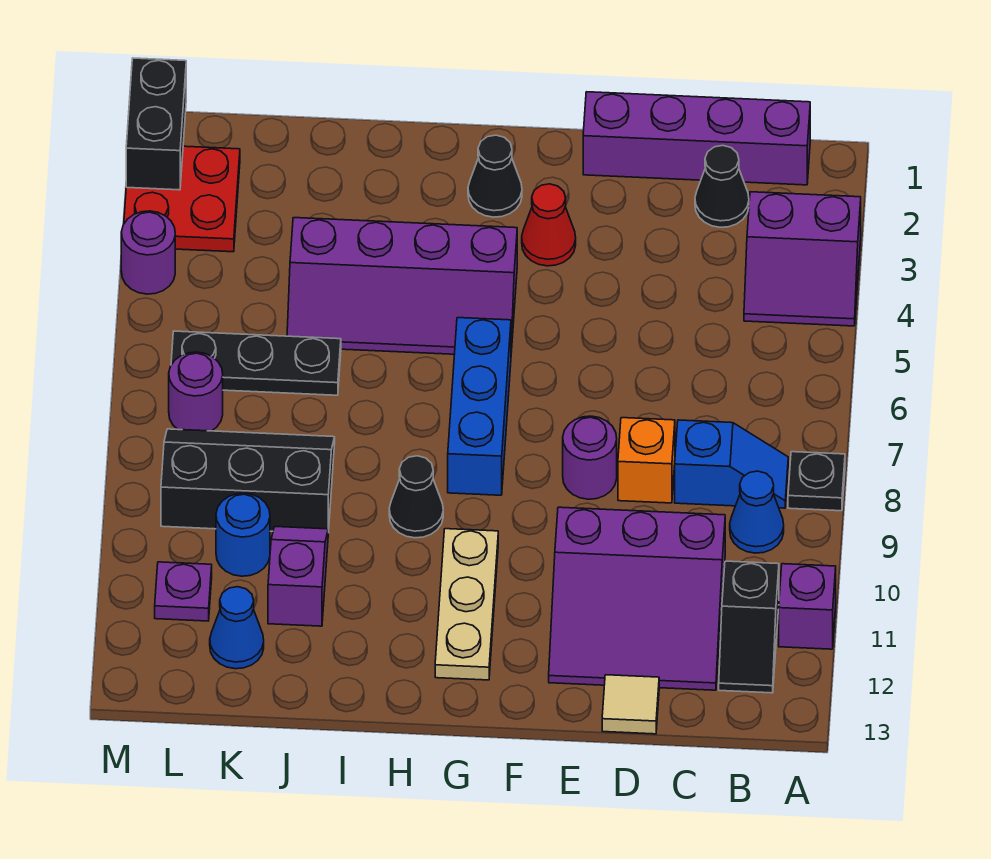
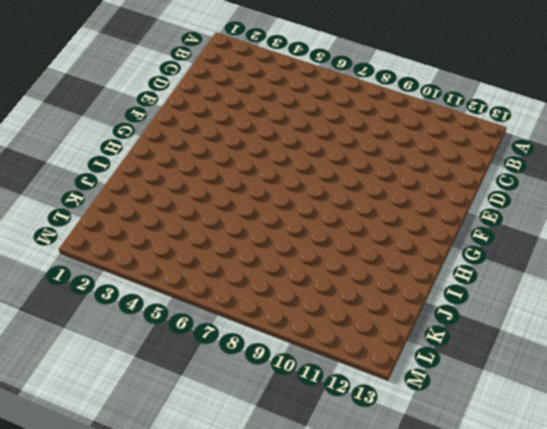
none -> purple 2x2 slope [744,192,861,326]
none -> black 1x1 plate [788,452,845,511]
none -> purple 1x1 brick [779,564,836,649]

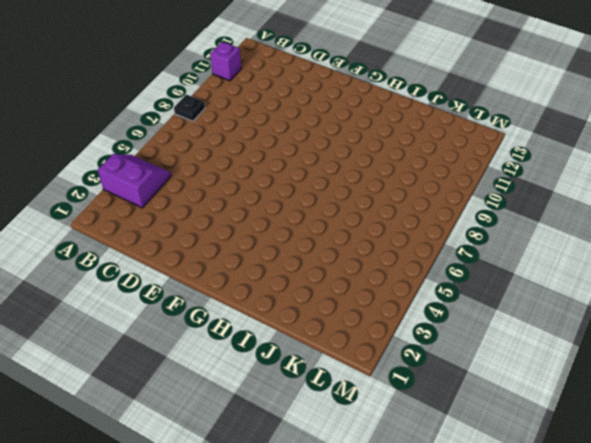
none -> purple 1x4 brick [583,92,810,185]
none -> blue 1x2 slope [675,420,788,508]
none -> blue 1x1 cone [730,471,784,553]

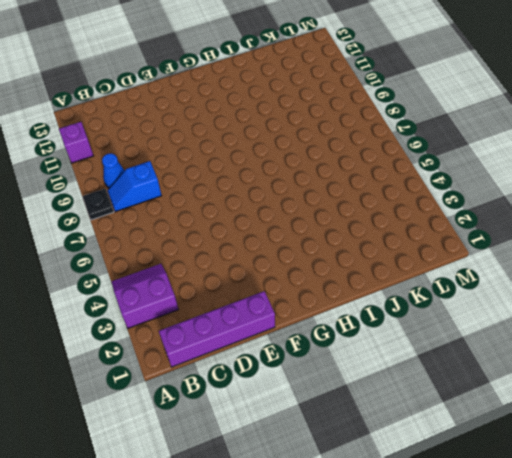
none -> black 1x2 slope [719,561,779,693]
none -> black 1x1 cone [695,146,749,227]
none -> purple 3x3 slope [549,507,725,690]

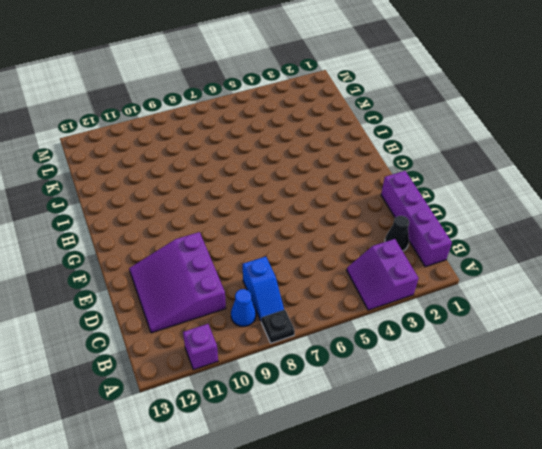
none -> black 1x2 slope [719,561,779,693]
none -> orange 1x1 brick [618,418,675,503]
none -> tan 1x1 tile [602,675,659,734]

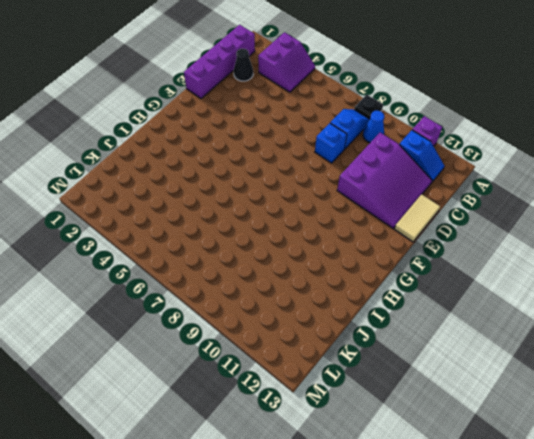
blue 1x2 slope [399,130,444,182] -> black 1x2 slope [719,561,779,693]
blue 1x1 brick [315,123,347,163] -> orange 1x1 brick [618,418,675,503]
tan 1x2 tile [394,194,440,242] -> tan 1x1 tile [602,675,659,734]
none -> purple 1x1 round brick [563,416,617,499]
none -> red 1x1 cone [522,184,576,266]
none -> black 1x1 cone [468,135,522,217]

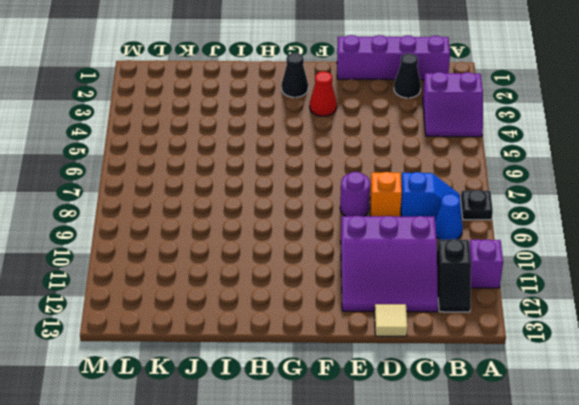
none -> purple 2x4 slope [287,218,517,354]
none -> blue 1x3 brick [448,318,511,495]
none -> tan 1x3 plate [435,529,498,680]

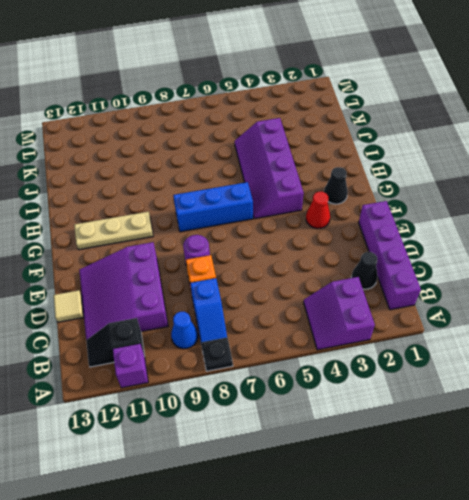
none -> black 1x1 cone [389,456,443,538]
none -> black 1x3 plate [171,331,341,395]
none -> black 2x3 slope [161,429,335,533]

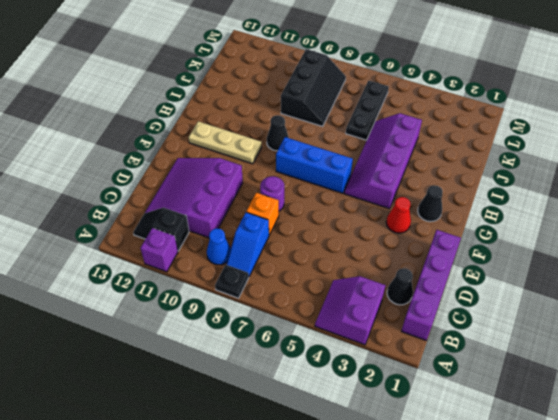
none -> tan 1x1 tile [602,675,659,734]
none -> purple 1x2 slope [268,527,328,626]
none -> blue 1x1 round brick [216,493,270,576]

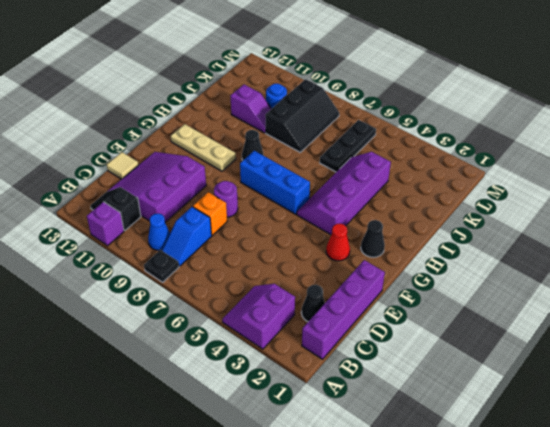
none -> blue 1x1 cone [210,587,264,669]
none -> red 2x2 plate [124,146,240,252]
none -> purple 1x1 round brick [169,352,223,431]

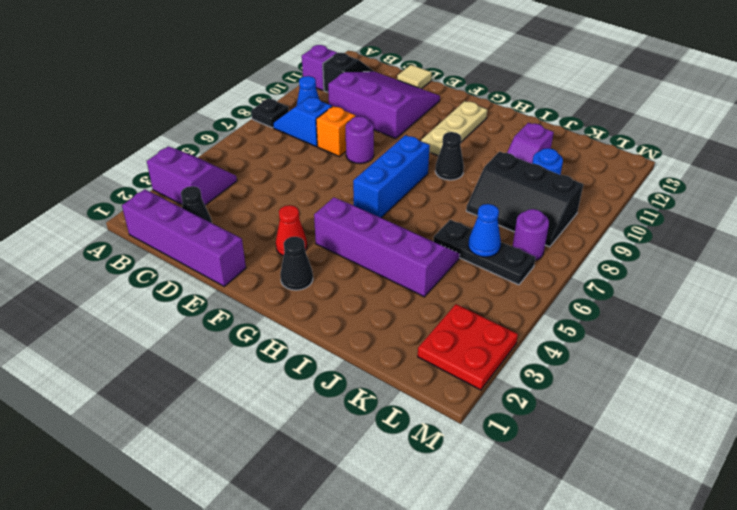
blue 1x1 cone [468,204,501,257] -> blue 1x1 cone moved to [210,587,264,669]
none -> purple 1x1 plate [155,562,212,621]
none -> purple 1x1 round brick [121,211,175,294]
none -> black 1x2 brick [126,58,186,190]

